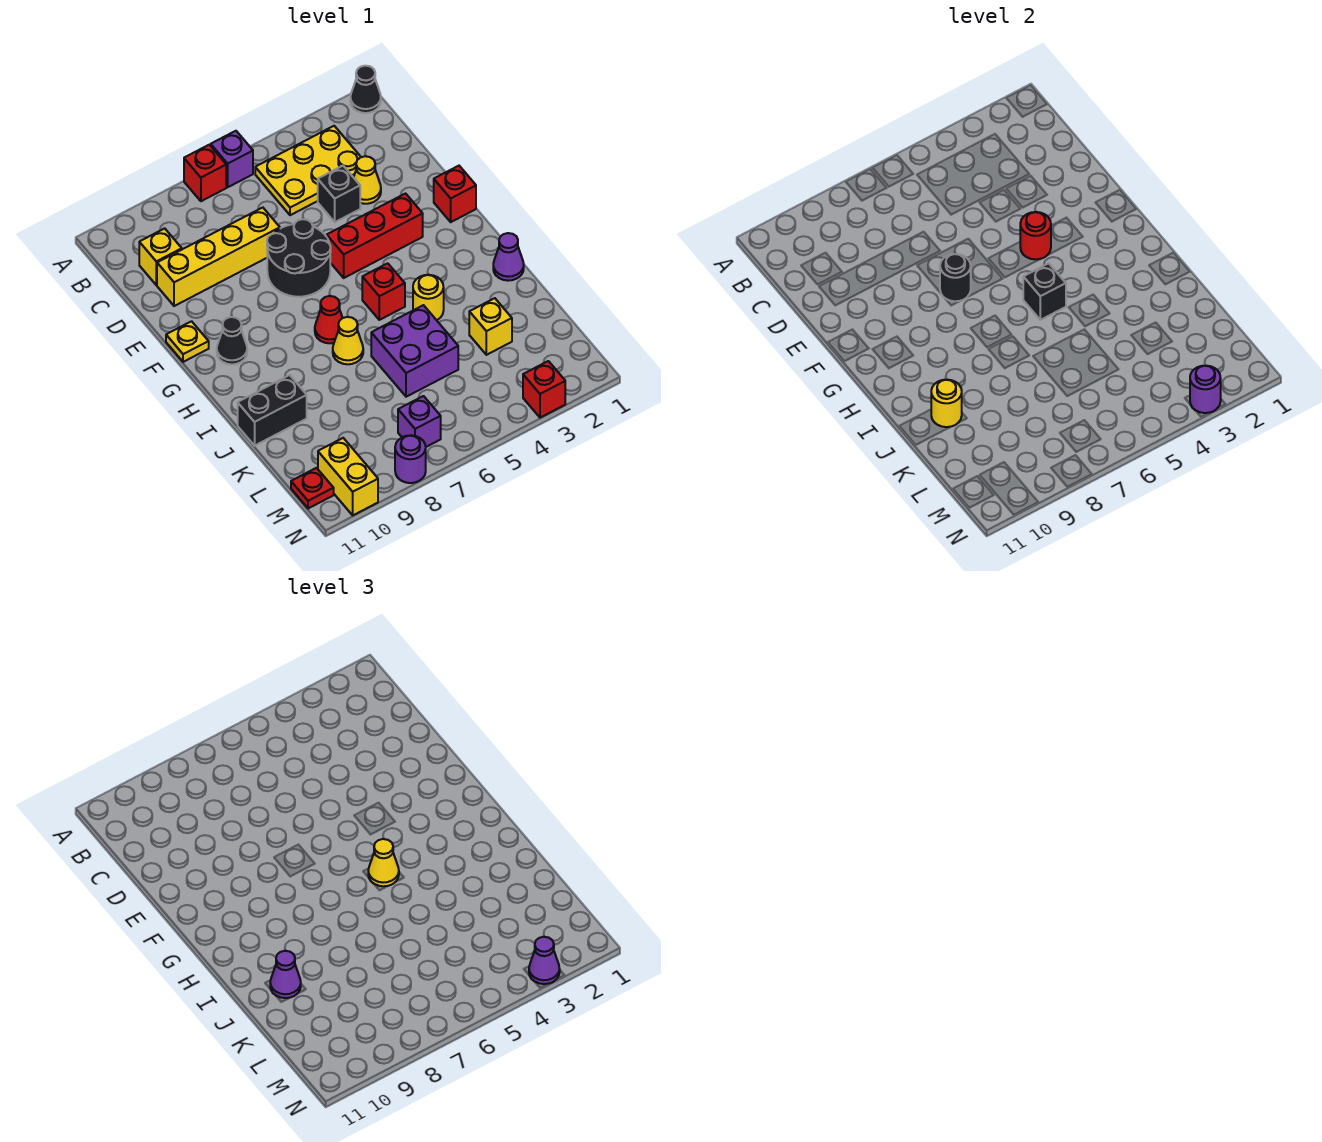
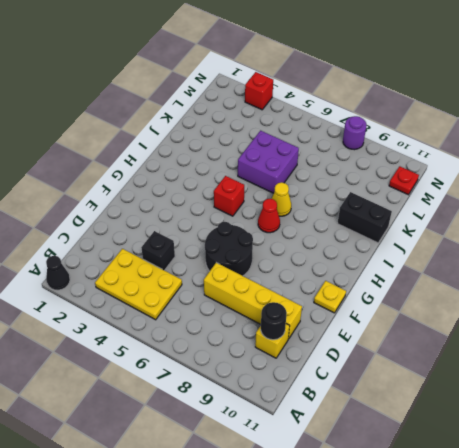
black 1x1 round brick [261,302,287,340] -> black 1x1 round brick moved to [940,254,971,301]
none -> purple 1x1 brick [211,131,253,187]
none -> red 1x1 brick [184,145,226,201]
none -> yellow 1x1 cone [353,156,381,204]
none -> red 1x1 brick [434,166,476,222]

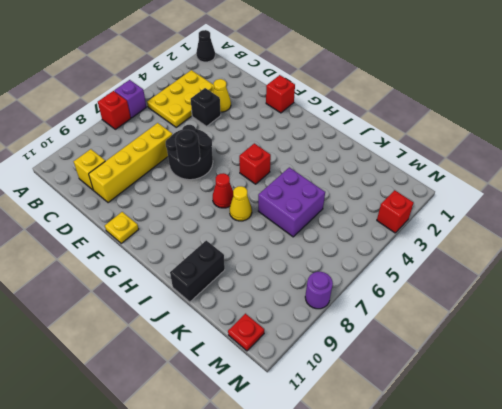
none -> red 1x3 brick [327,194,423,278]
none -> black 1x1 cone [217,317,247,364]
none -> purple 1x1 cone [493,233,524,281]
none -> yellow 1x1 round brick [413,275,444,320]

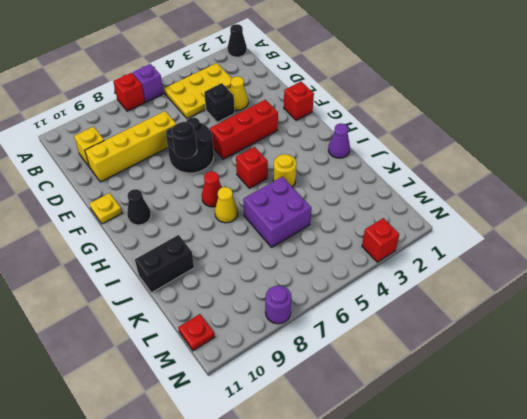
none -> yellow 1x1 brick [469,298,512,355]
none -> purple 1x1 brick [398,396,441,447]
none -> yellow 1x2 brick [318,438,378,515]
none -> red 1x1 round brick [1020,212,1051,259]

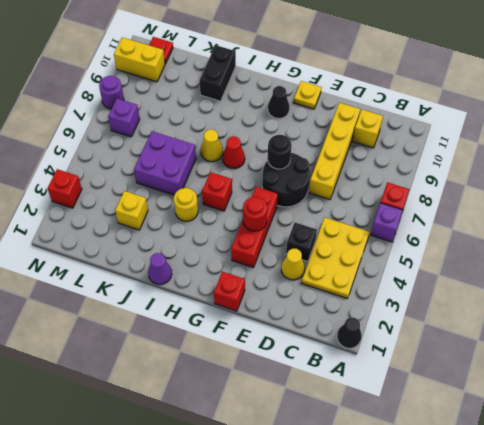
none -> black 1x1 brick [1023,263,1066,320]
none -> yellow 1x1 round brick [931,380,962,427]
none -> purple 1x1 round brick [1190,366,1221,413]
none -> yellow 1x1 cone [368,839,399,886]

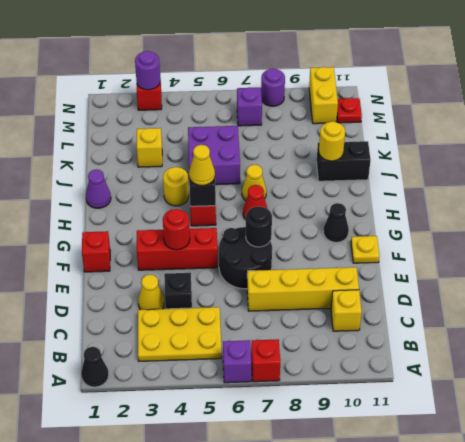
none -> purple 1x1 cone [270,951,301,998]
none -> purple 1x1 cone [529,937,560,984]

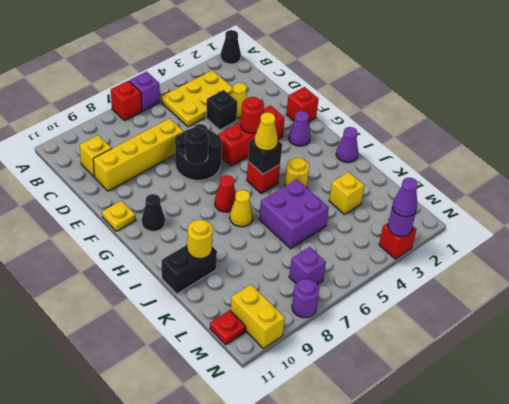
purple 1x1 cone [289,111,311,146] -> purple 1x1 cone moved to [270,951,301,998]

